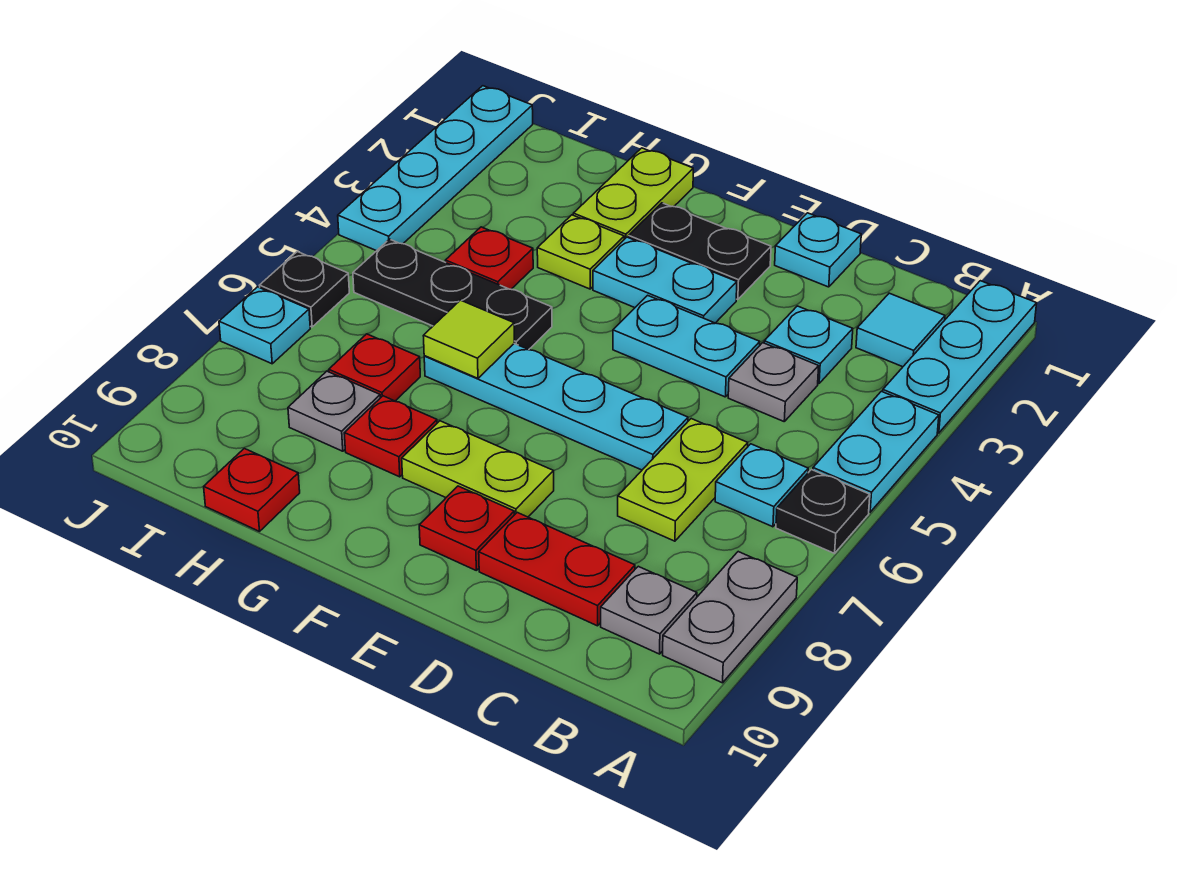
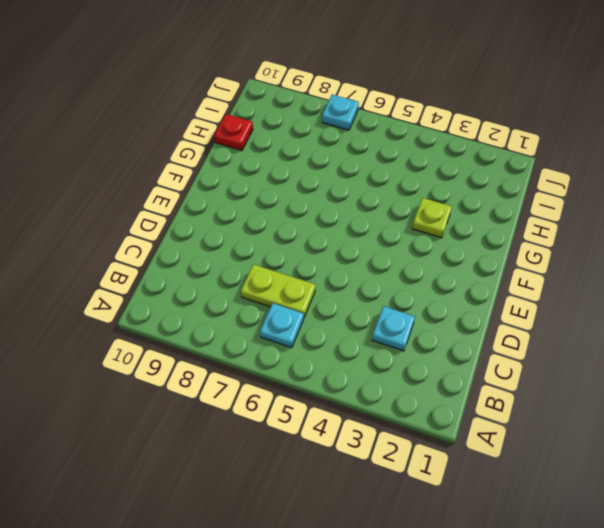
none -> cyan 1x3 plate [883,281,1037,433]
none -> cyan 1x2 plate [813,391,939,512]
none -> black 1x1 plate [776,470,870,553]
none -> grey 1x2 plate [663,552,797,683]

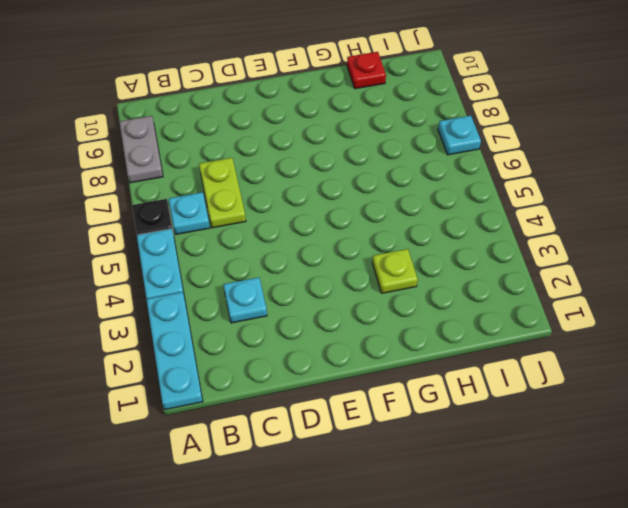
none -> cyan 1x1 tile [856,293,945,367]
none -> grey 1x1 plate [601,566,697,654]
none -> grey 1x1 plate [728,343,819,421]
none -> red 1x2 plate [479,513,635,626]

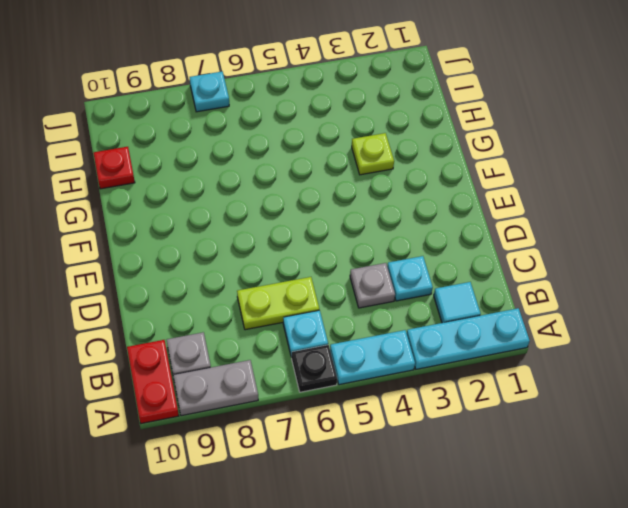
red 1x2 plate [127,340,179,424] -> red 1x2 plate moved to [479,513,635,626]
none -> cyan 1x1 plate [775,213,861,287]
none -> cyan 1x2 plate [613,295,760,397]
none -> cyan 1x4 plate [424,344,688,470]
none -> black 1x2 plate [629,203,771,300]

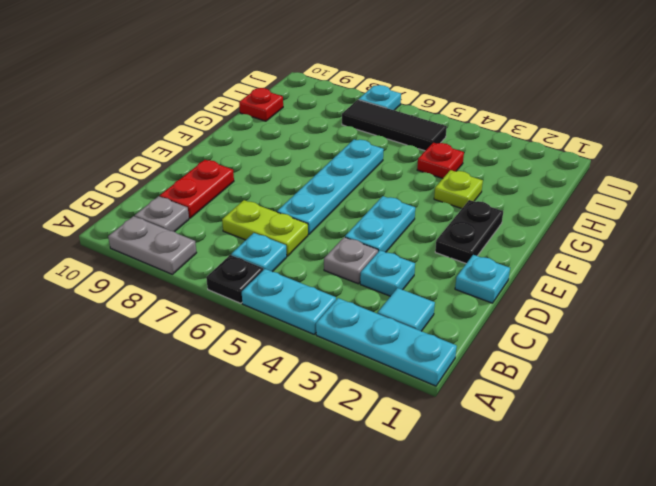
black 1x3 tile [342,100,447,151] -> black 1x3 plate [353,239,552,350]
none -> cyan 1x2 plate [593,237,737,323]
none -> lime 1x2 plate [402,421,554,517]
none -> red 1x1 plate [419,486,514,570]
none -> lime 1x2 plate [573,148,693,239]

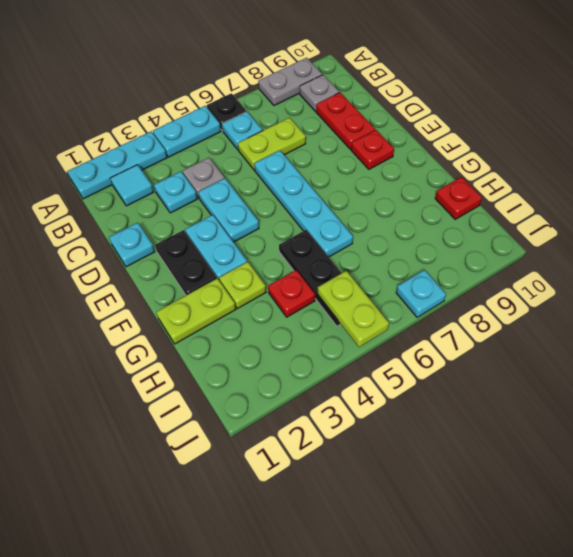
lime 1x2 plate [318,271,389,347] -> lime 1x2 plate moved to [402,421,554,517]
none -> red 1x1 plate [344,396,437,477]
none -> red 1x1 plate [329,334,420,401]
none -> grey 1x1 plate [288,371,380,451]
none -> cyan 1x4 plate [338,86,533,251]

